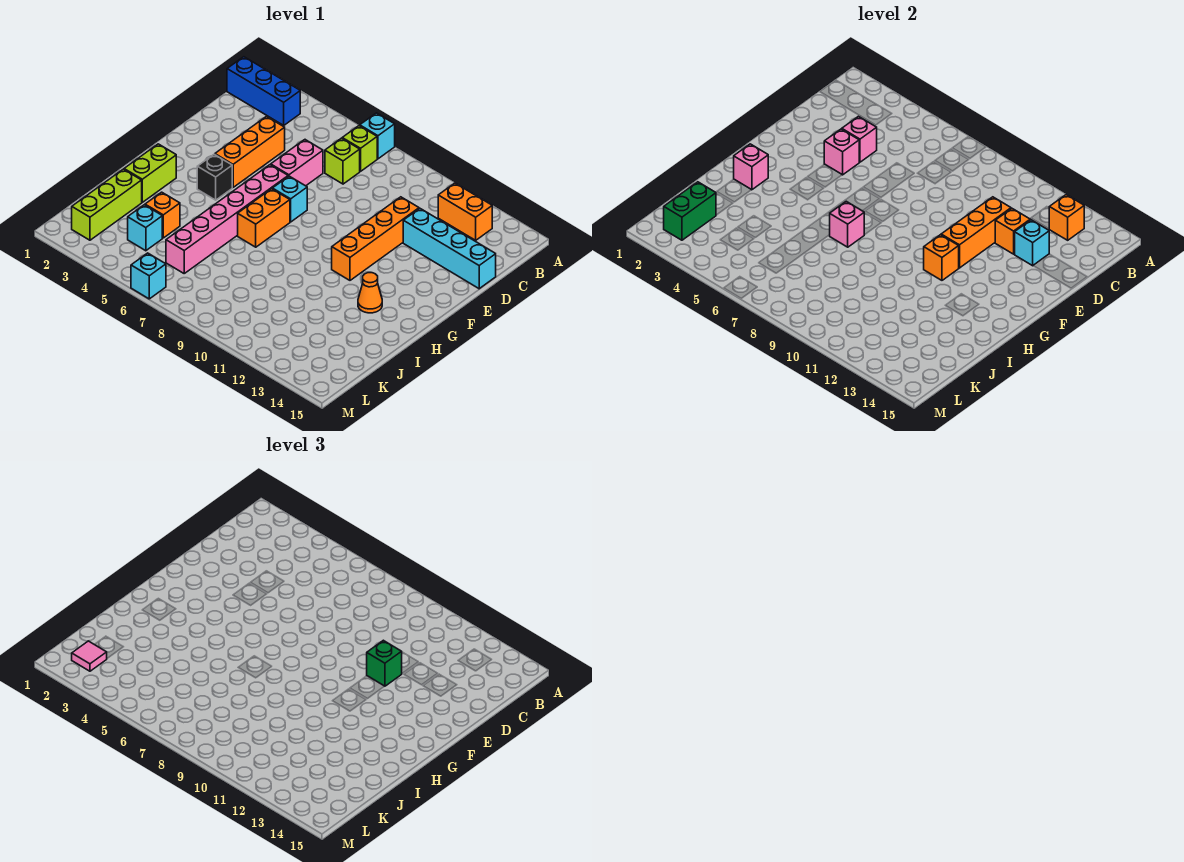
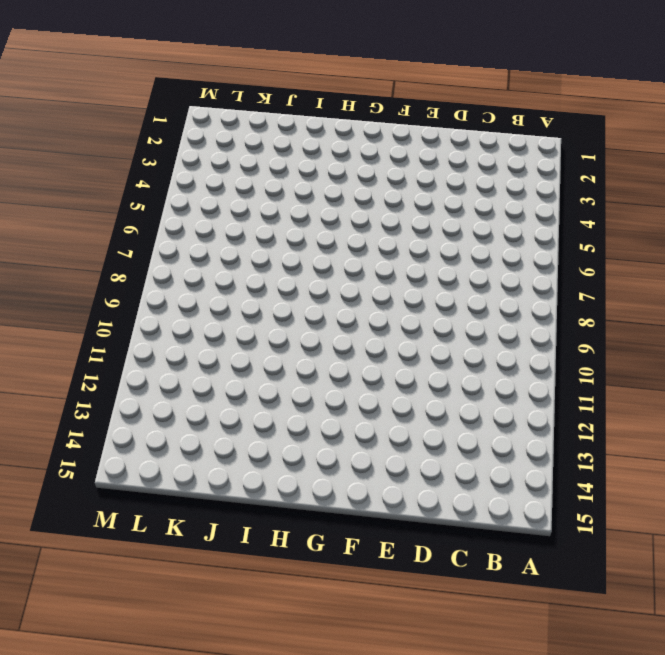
none -> cyan 1x1 brick [360,113,395,159]
none -> blue 1x3 brick [227,57,300,125]
none -> lime 1x1 brick [342,126,377,171]
none -> orange 1x2 brick [438,183,492,240]

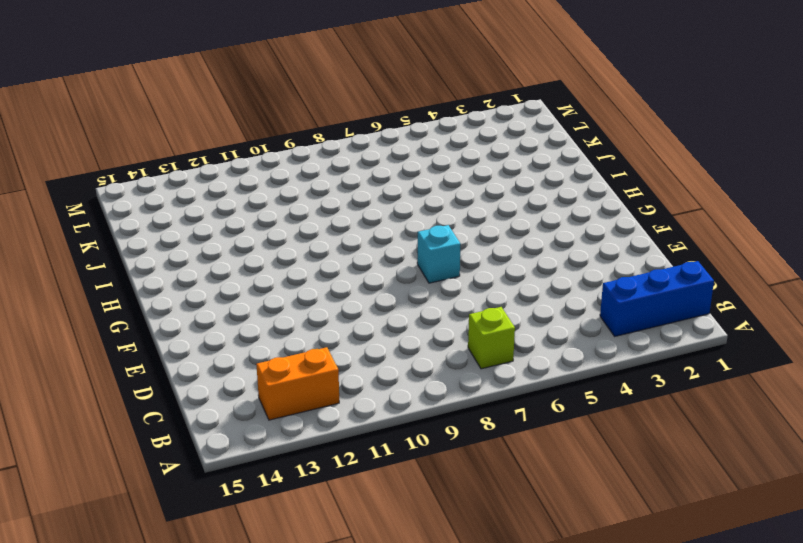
none -> cyan 1x1 brick [360,113,395,159]
none -> lime 1x1 brick [325,138,360,184]
none -> orange 1x3 brick [215,116,285,187]
none -> pink 1x2 brick [271,140,323,186]

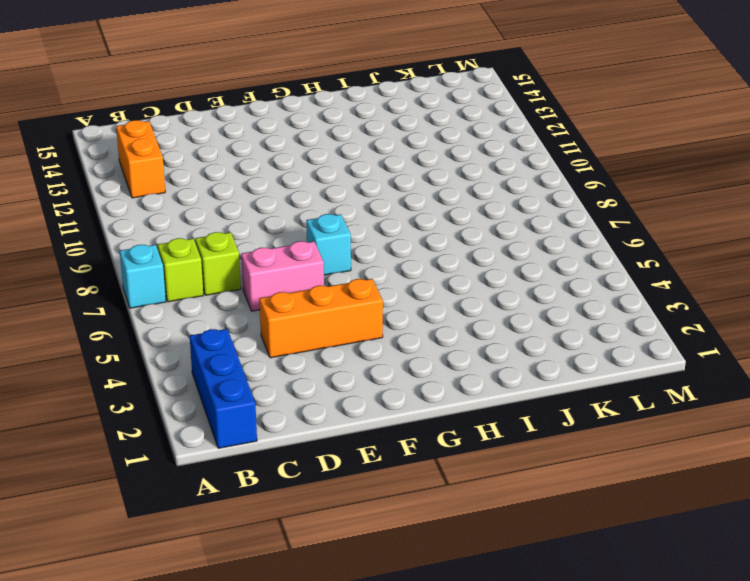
none -> orange 1x4 brick [332,197,419,280]
none -> cyan 1x4 brick [403,209,496,289]
none -> pink 1x6 brick [166,165,288,273]
none -> black 1x1 brick [197,154,232,200]

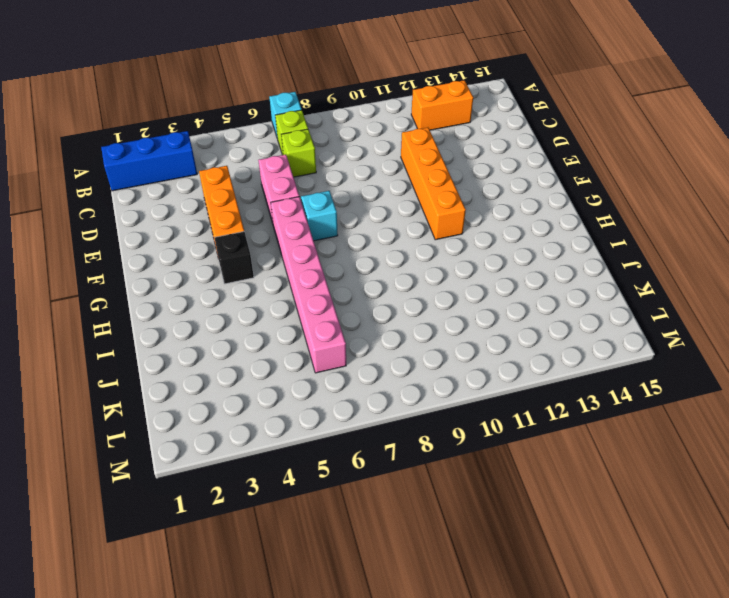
none -> cyan 1x4 brick [403,209,496,289]
none -> orange 1x2 brick [238,189,290,247]
none -> lime 1x2 brick [124,144,176,202]
none -> orange 1x1 cone [358,273,382,313]

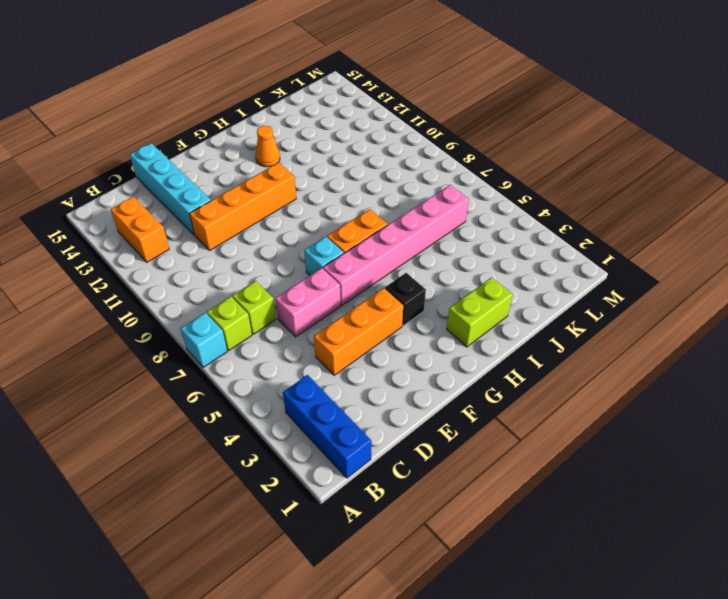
none -> lime 1x3 brick [72,169,142,240]
none -> orange 1x1 brick [145,192,180,238]
none -> cyan 1x1 brick [128,205,162,251]
none -> cyan 1x1 brick [131,253,166,299]

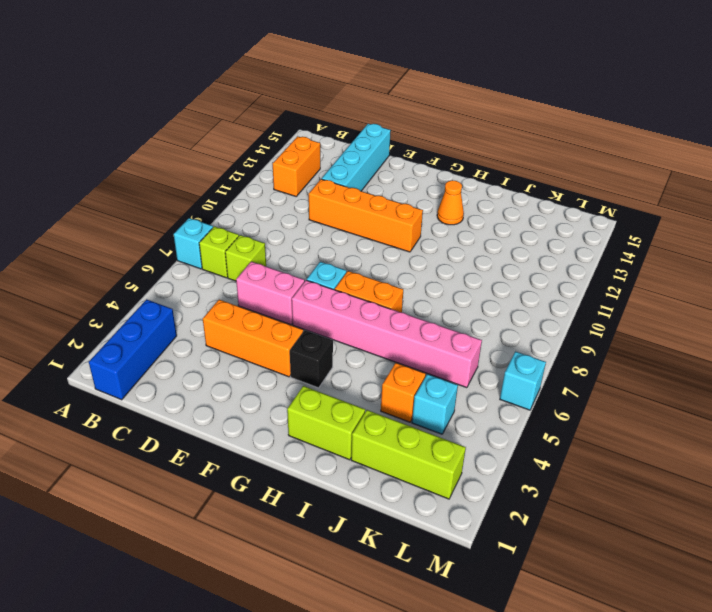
none -> orange 1x1 brick [1049,195,1084,240]
none -> pink 1x1 brick [842,116,877,162]
none -> orange 1x3 brick [941,197,1011,268]
none -> orange 1x1 brick [995,209,1030,254]

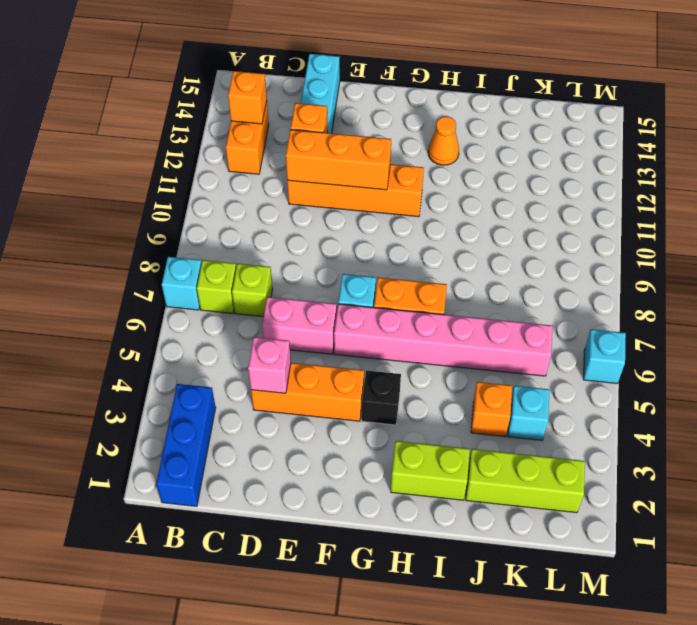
none -> cyan 1x1 brick [1014,220,1049,266]
none -> pink 1x1 brick [824,129,859,175]
none -> orange 1x1 brick [924,235,959,280]
none -> pink 1x1 brick [734,144,768,190]

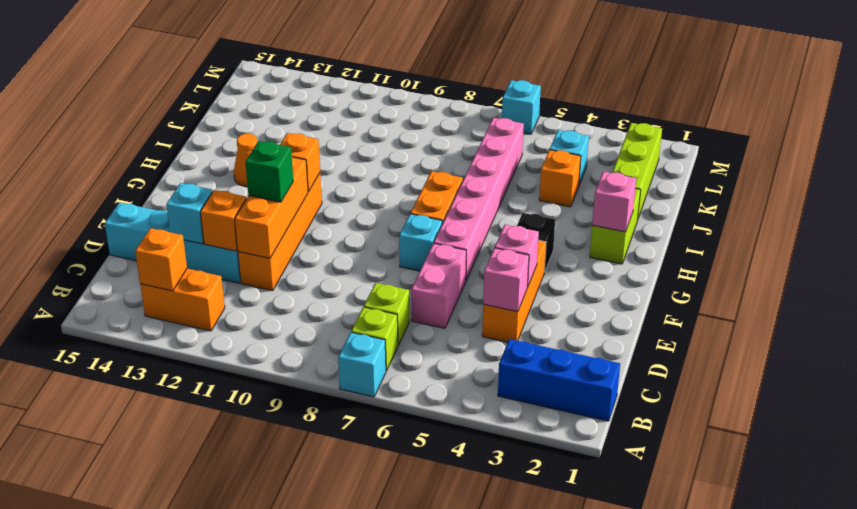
none -> pink 1x1 brick [830,201,864,247]
none -> green 1x2 brick [664,182,716,240]
none -> pink 1x1 tile [72,641,107,671]

